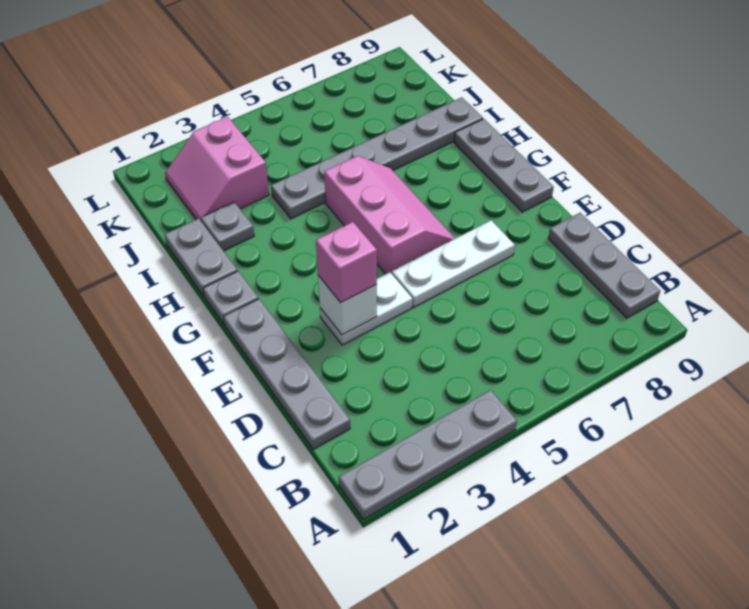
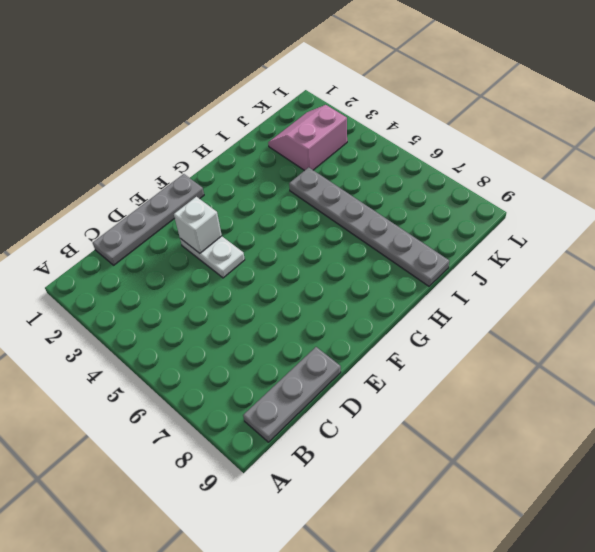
none -> grey 1x4 plate [339,390,517,520]
none -> white 1x3 plate [392,220,515,307]
none -> pink 2x3 slope [324,156,455,274]

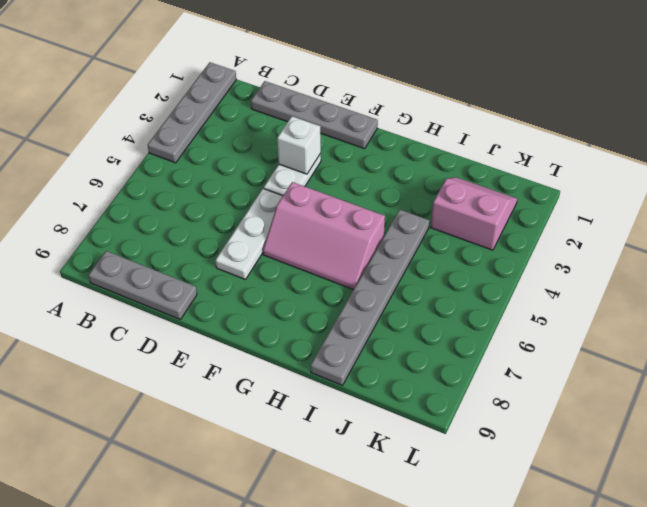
none -> grey 1x3 plate [454,119,554,212]
none -> grey 1x1 plate [203,271,258,325]
none -> grey 1x2 plate [164,218,238,296]

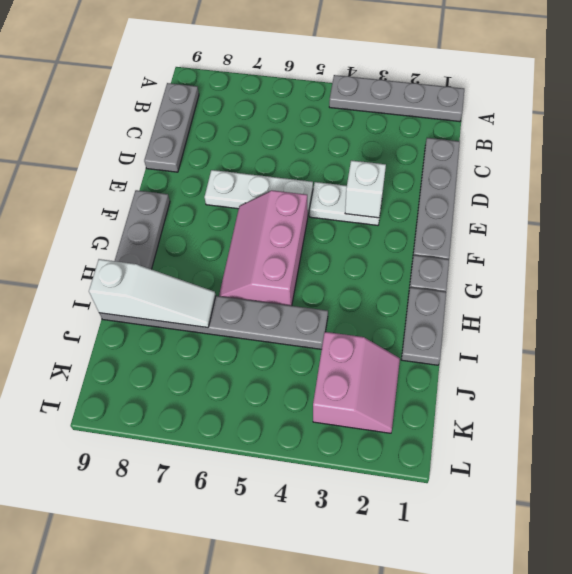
white 1x3 slope [89,259,216,328] -> none
none -> grey 1x1 plate [201,202,254,251]
none -> pink 1x1 brick [316,222,377,303]

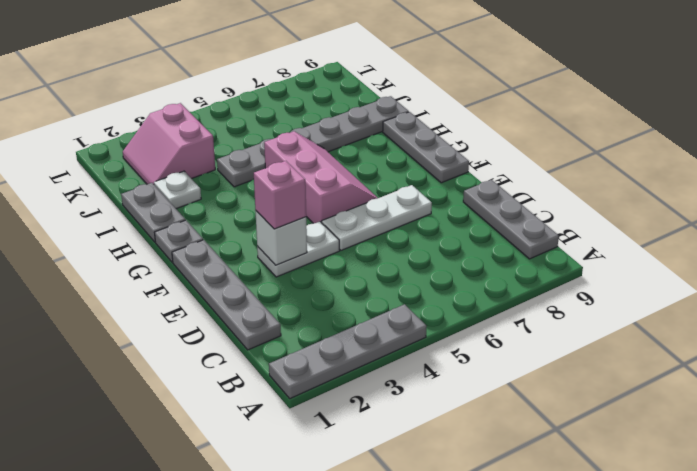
white 1x1 plate [154,171,201,209] -> grey 1x1 plate [201,202,254,251]

